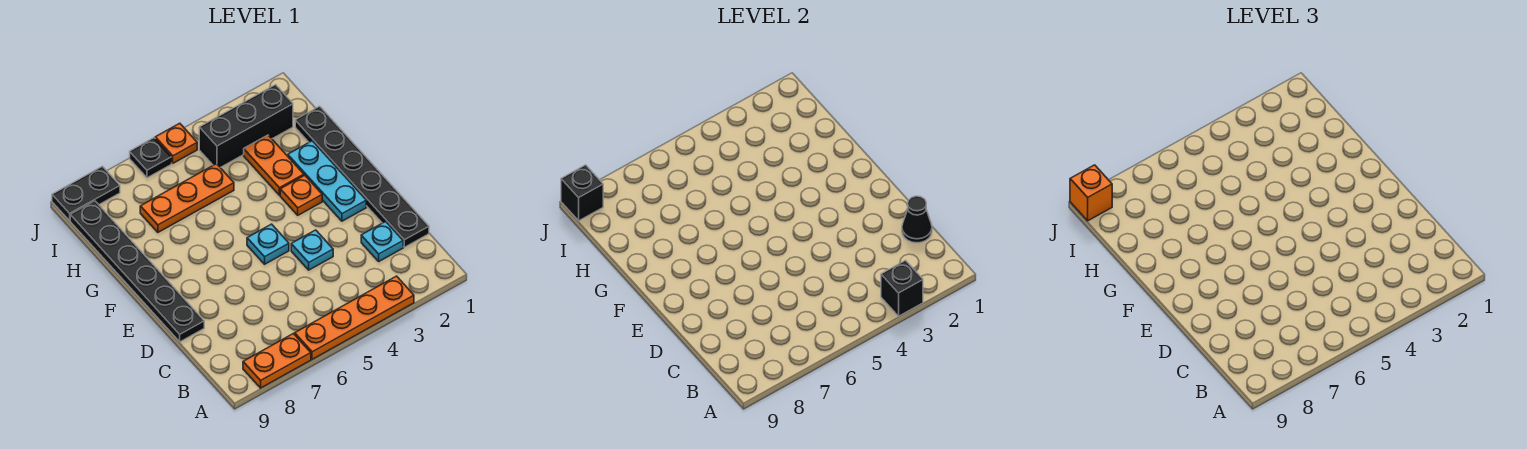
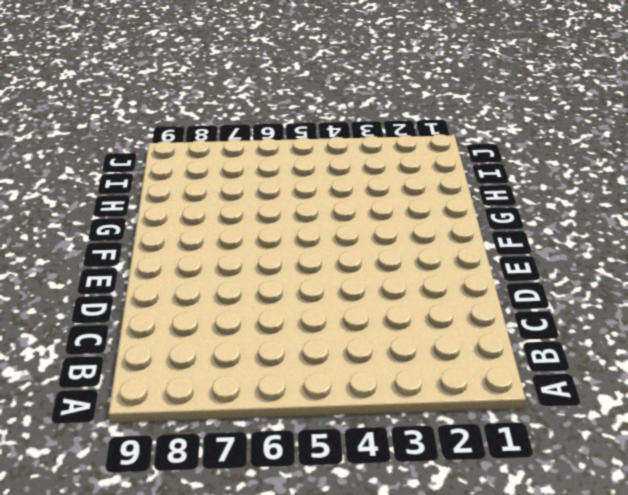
none -> orange 1x4 plate [295,276,414,359]
none -> orange 1x2 plate [243,334,311,388]
none -> black 1x6 plate [295,106,429,247]

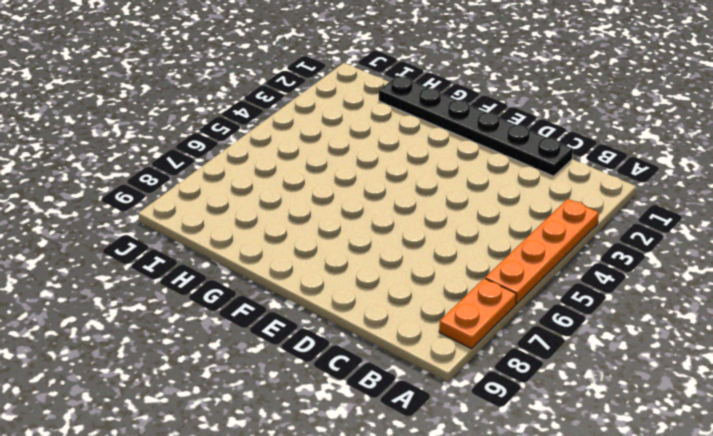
none -> cyan 1x1 plate [361,221,403,261]
none -> cyan 1x1 plate [291,230,333,270]
none -> black 1x6 plate [70,201,204,342]

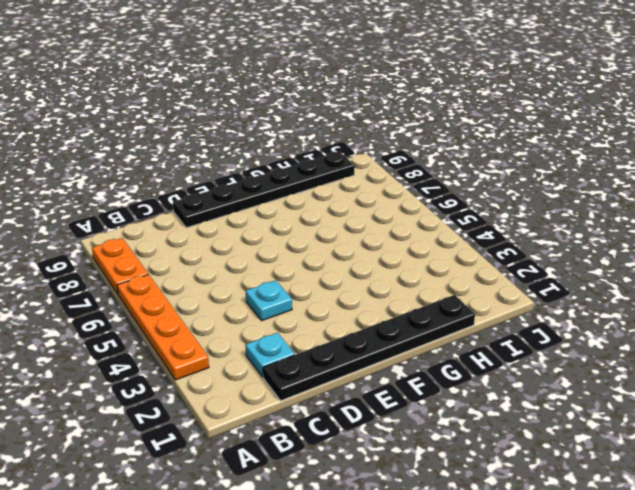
none -> cyan 1x3 plate [288,141,366,221]
none -> cyan 1x1 plate [247,224,289,264]
none -> orange 1x1 plate [280,175,322,215]

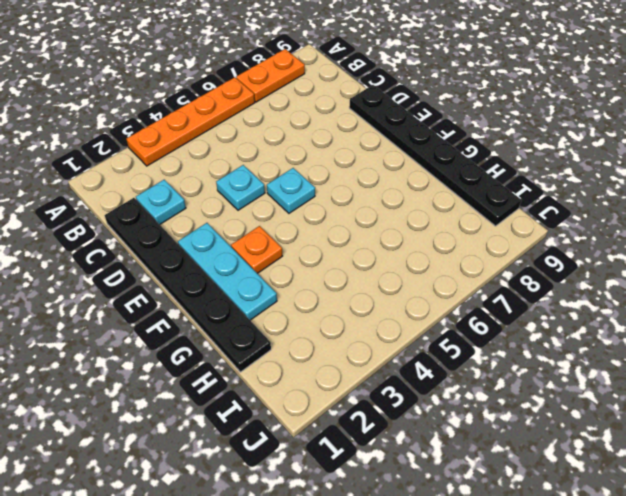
none -> orange 1x2 plate [244,135,304,195]
none -> orange 1x3 plate [140,164,234,232]
none -> black 1x3 brick [199,85,293,168]

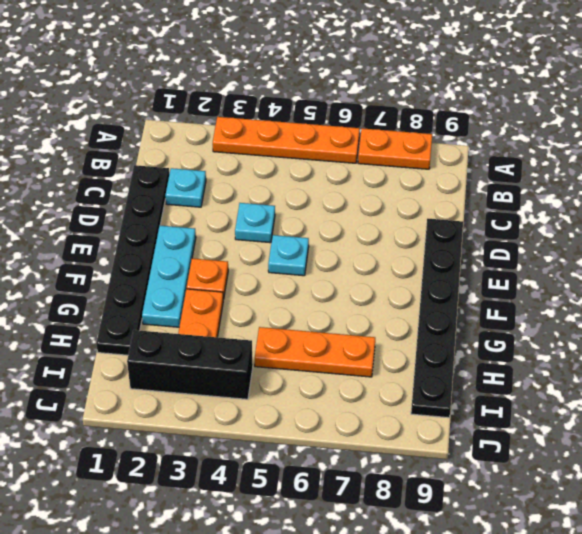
none -> orange 1x1 plate [155,123,197,163]
none -> black 1x1 plate [130,138,172,178]
none -> black 1x2 plate [52,166,120,221]

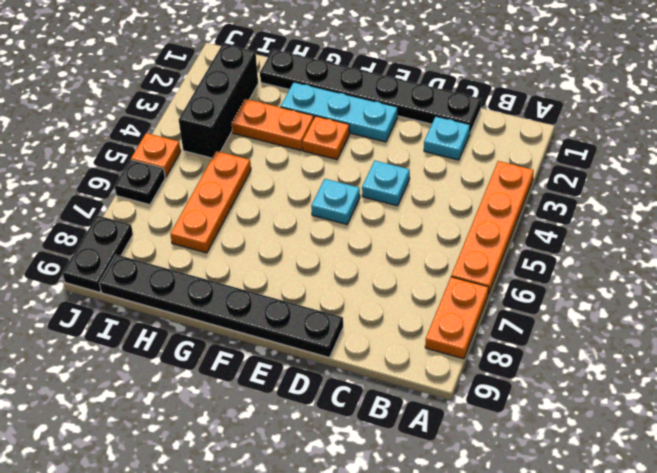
none -> black 1x1 brick [881,260,923,316]
none -> black 1x1 cone [902,196,932,243]
none -> black 1x1 brick [561,165,603,221]

